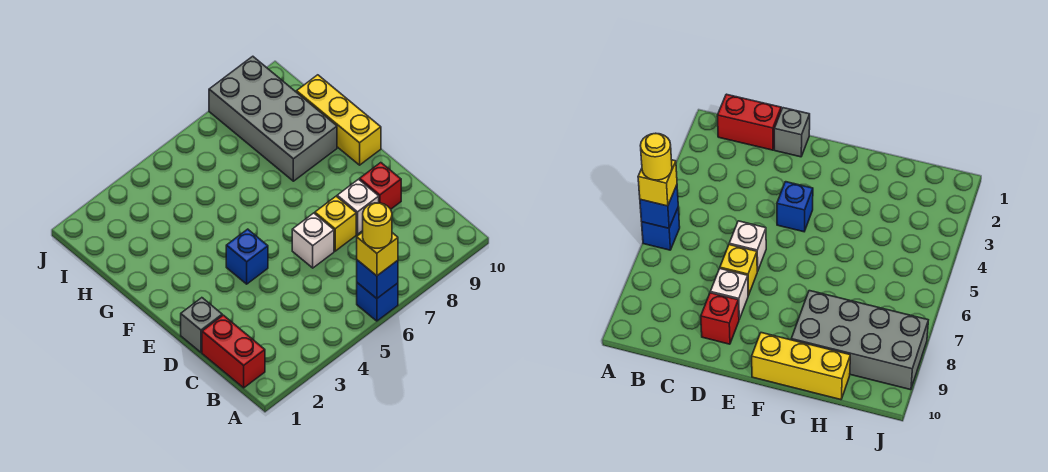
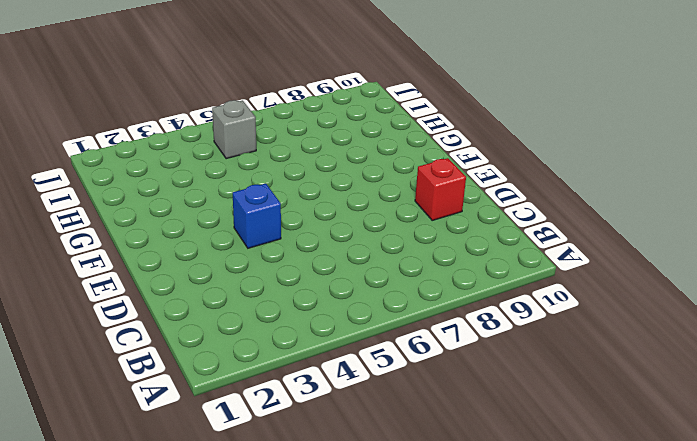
grey 1x1 brick [212,100,256,159] -> grey 1x1 brick moved to [181,298,222,352]
none -> blue 1x1 brick [357,283,398,321]
none -> red 1x2 brick [202,315,265,388]
none -> white 1x1 brick [292,213,334,268]

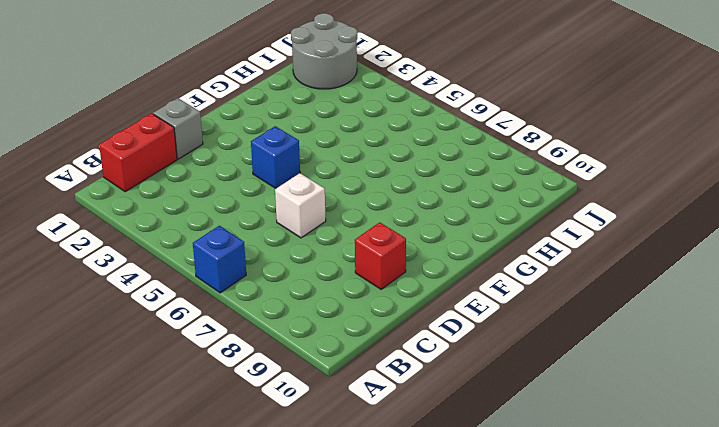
grey 2x2 round brick [291,13,357,89] -> none
none -> yellow 1x1 brick [315,196,356,251]
none -> white 1x1 brick [337,179,379,234]
none -> yellow 1x3 brick [297,75,381,165]

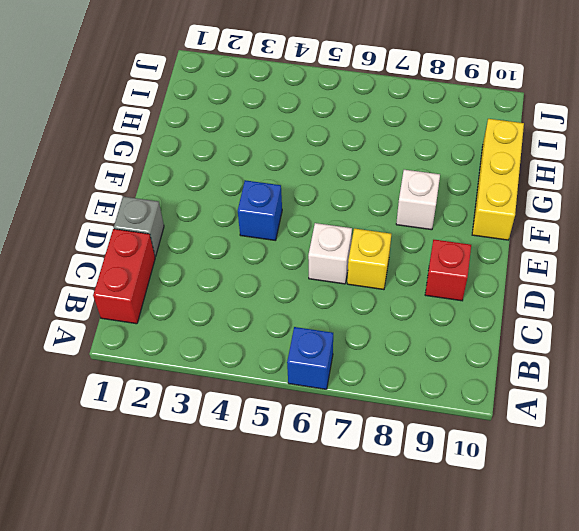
white 1x1 brick [396,170,440,230] -> white 1x1 brick moved to [337,179,379,234]
none -> grey 2x4 brick [209,56,337,181]
none -> blue 1x1 brick [357,260,398,298]
none -> yellow 1x1 brick [357,232,398,276]

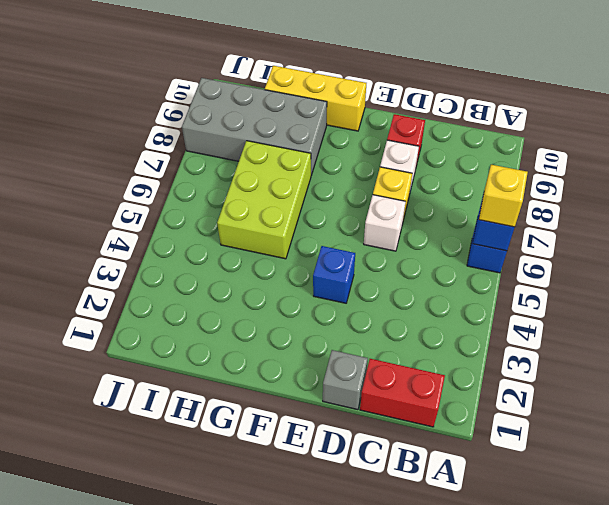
lime 2x3 brick [217,141,311,259] -> none
none -> yellow 1x1 round brick [363,203,392,248]

